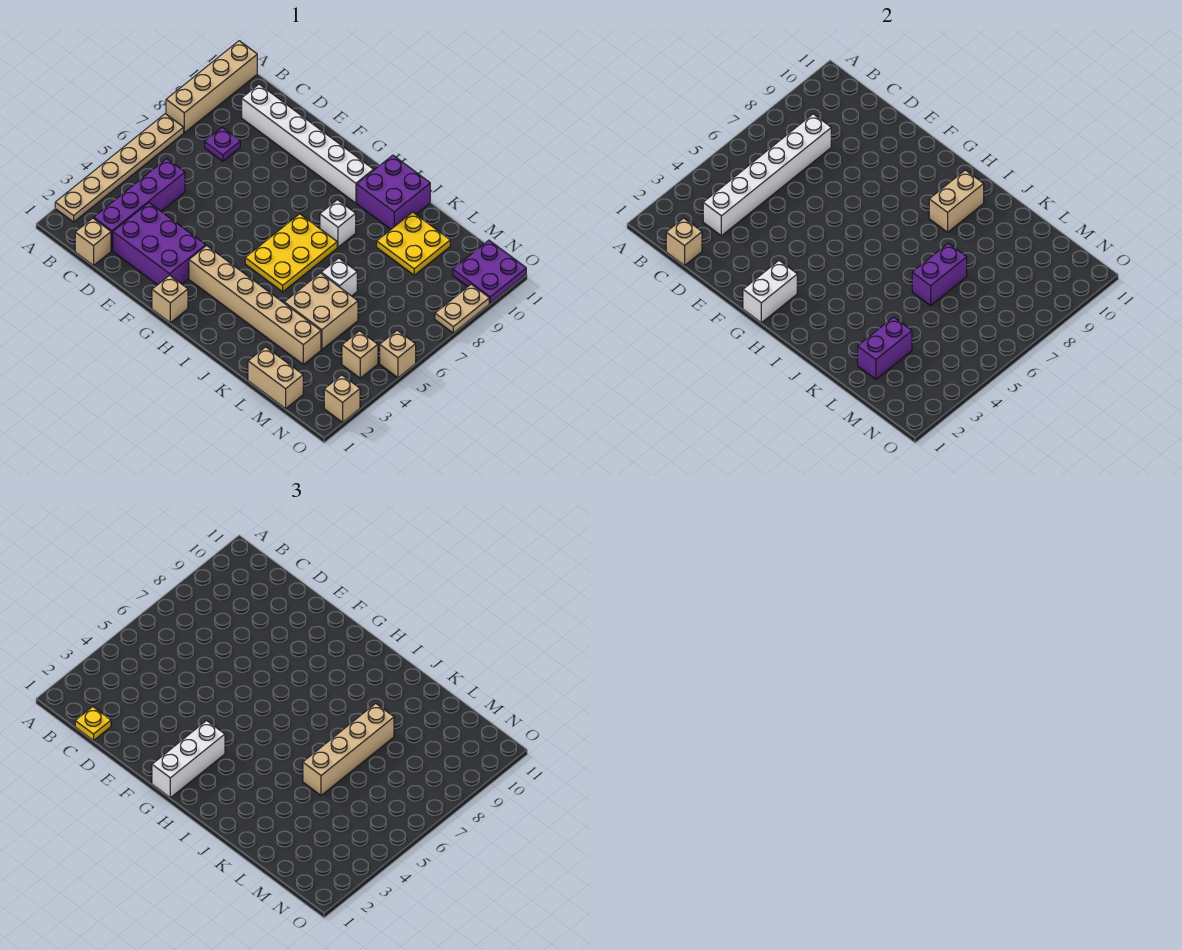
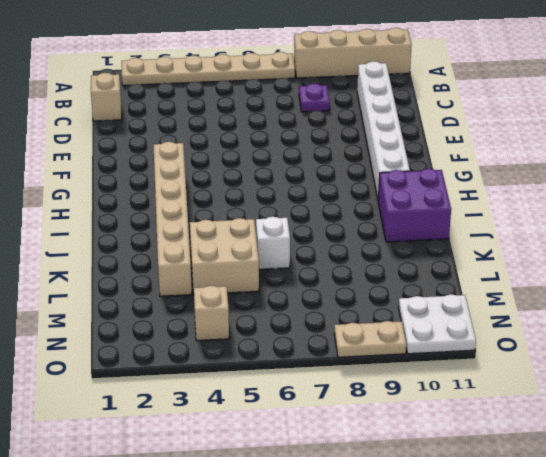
white 2x2 plate [399,294,476,354] -> purple 2x2 plate [453,240,526,303]
none -> purple 1x4 brick [94,159,185,250]
none -> purple 2x3 brick [113,203,206,285]
none -> tan 1x1 brick [152,275,188,323]
none -> yellow 2x3 plate [245,214,337,292]

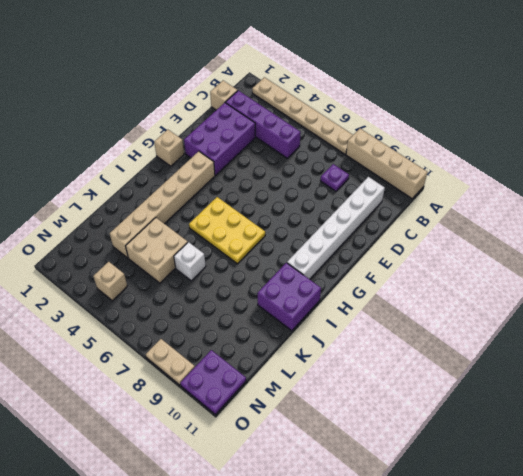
none -> white 1x1 brick [320,200,356,247]
none -> yellow 2x2 plate [377,212,450,275]
none -> tan 1x2 brick [248,347,303,408]
none -> tan 1x1 brick [324,375,360,422]

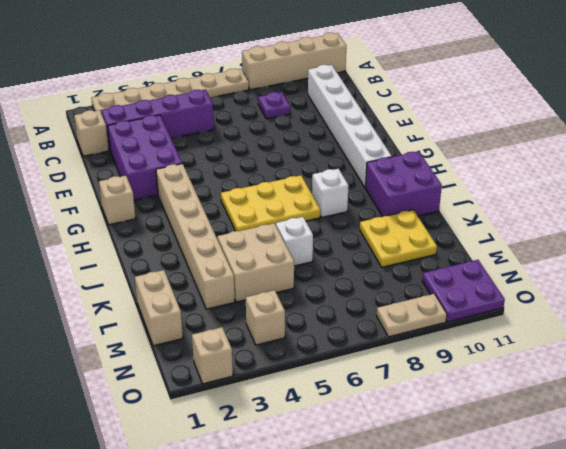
none -> tan 1x1 brick [380,330,416,378]
none -> tan 1x1 brick [666,218,702,265]
none -> white 1x6 brick [703,114,831,236]
none -> white 1x2 brick [743,261,797,323]

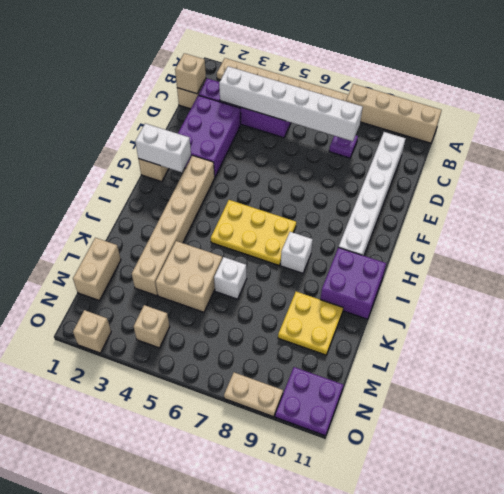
none -> tan 1x1 brick [380,330,416,378]
none -> tan 1x2 brick [929,170,984,232]
none -> purple 1x2 brick [912,243,967,306]
none -> purple 1x2 brick [858,317,912,379]

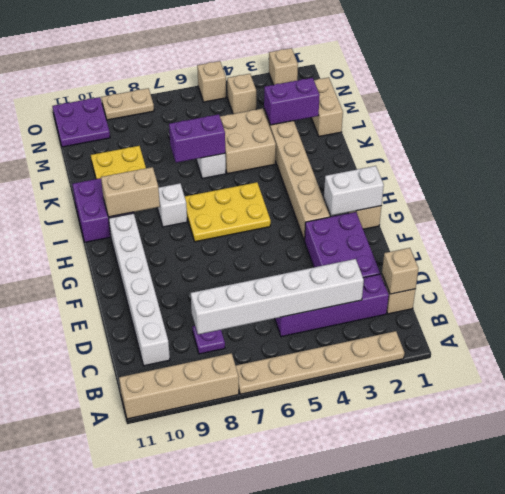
none -> yellow 1x1 plate [75,707,111,740]
none -> white 1x3 brick [152,721,225,798]
none -> tan 1x4 brick [303,704,394,795]

